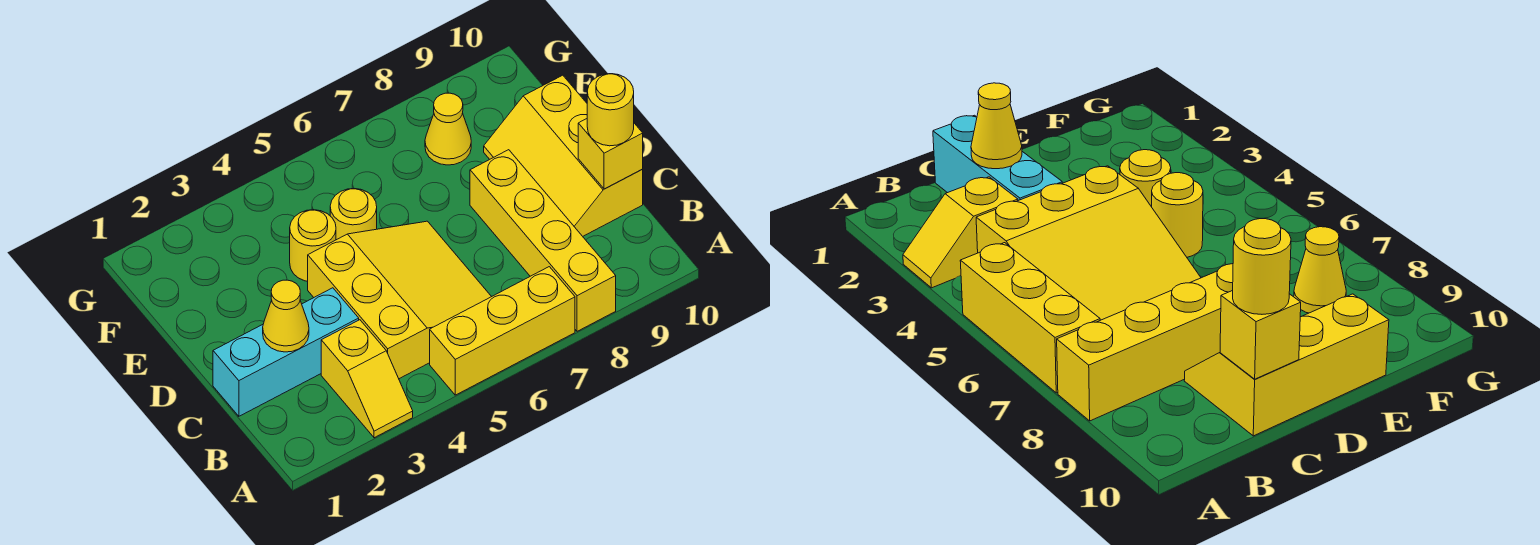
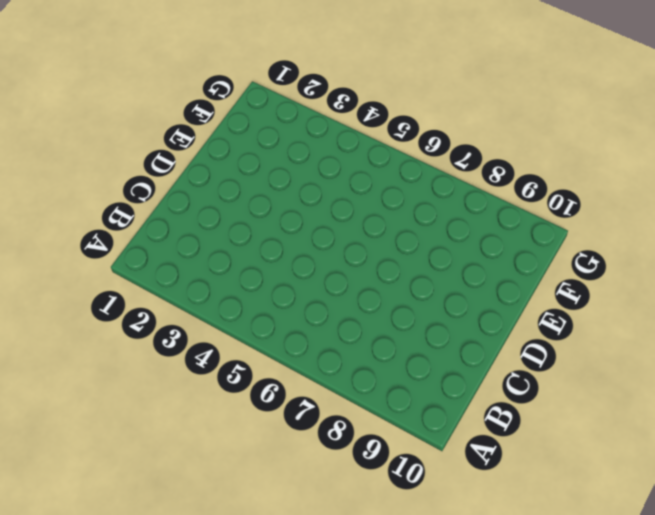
none -> yellow 1x2 slope [321,320,413,438]
none -> yellow 1x3 brick [430,267,575,395]
none -> yellow 1x4 brick [470,150,616,331]

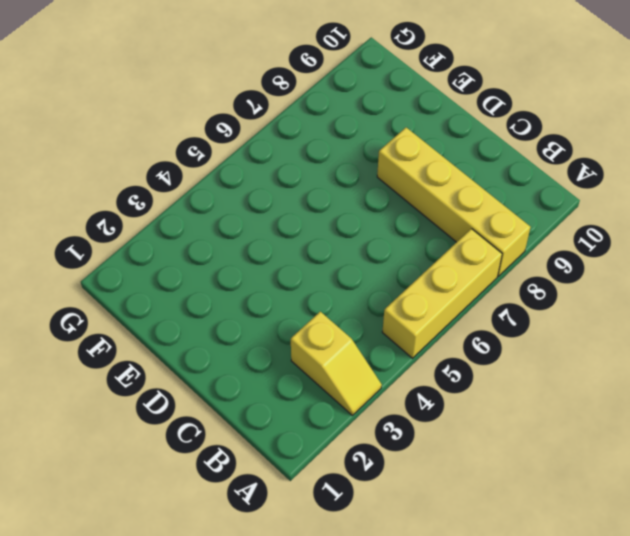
none -> yellow 3x3 slope [308,221,491,379]
none -> cyan 1x3 brick [213,288,359,416]
none -> yellow 2x3 slope [484,75,643,236]

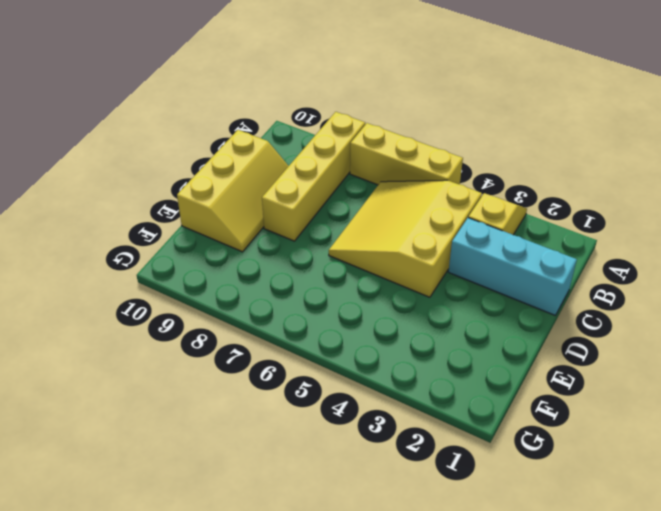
none -> yellow 1x1 round brick [290,210,336,281]
none -> yellow 1x1 round brick [330,189,377,240]
none -> yellow 1x1 cone [425,93,471,165]

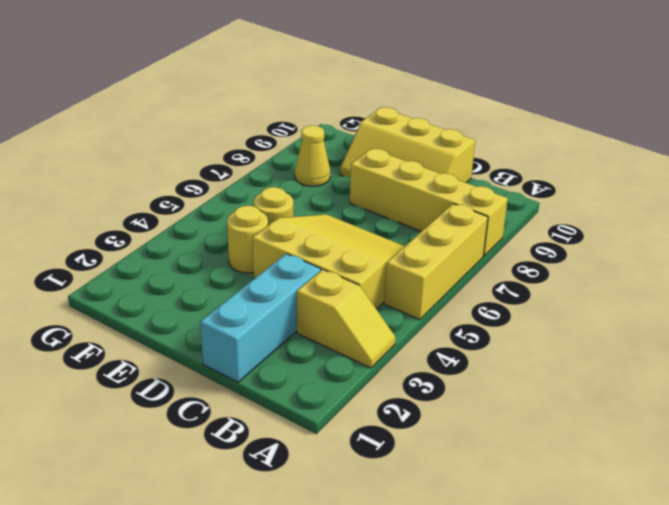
none -> yellow 1x1 cone [263,280,309,352]
none -> yellow 1x1 brick [578,119,643,189]
none -> yellow 1x1 round brick [587,74,634,146]

